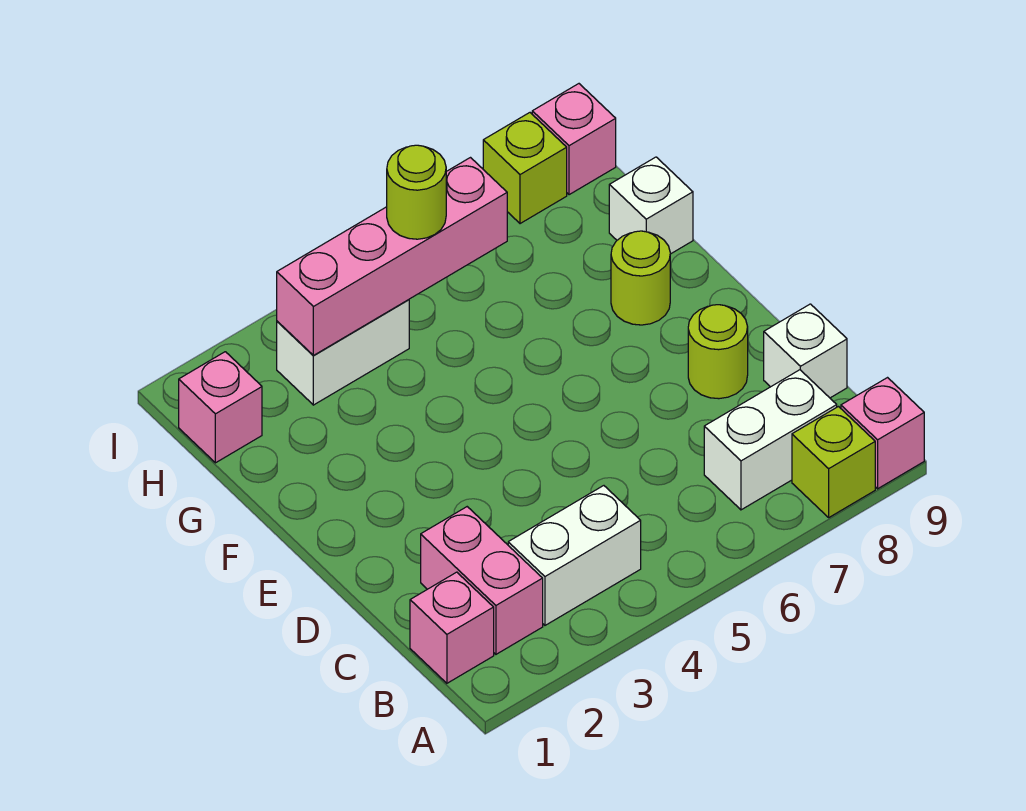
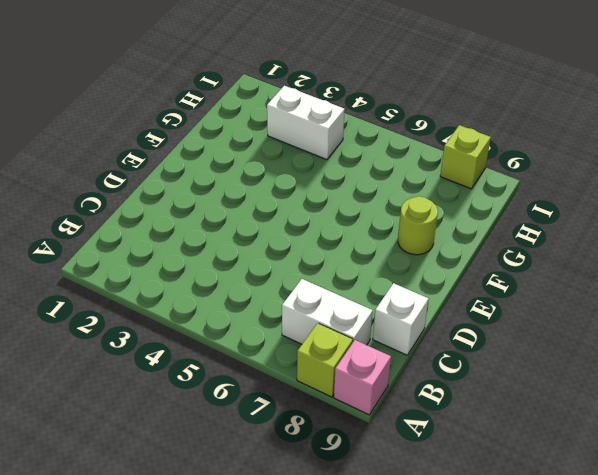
none -> pink 1x1 brick [410,572,494,683]
none -> pink 1x2 brick [421,507,543,654]
none -> white 1x2 brick [508,486,641,625]

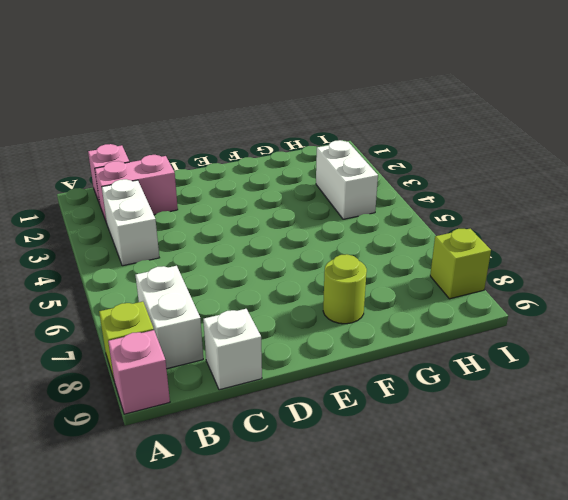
none -> lime 1x1 round brick [688,305,748,399]
none -> white 1x1 brick [609,157,693,254]
none -> pink 1x1 brick [179,352,262,463]

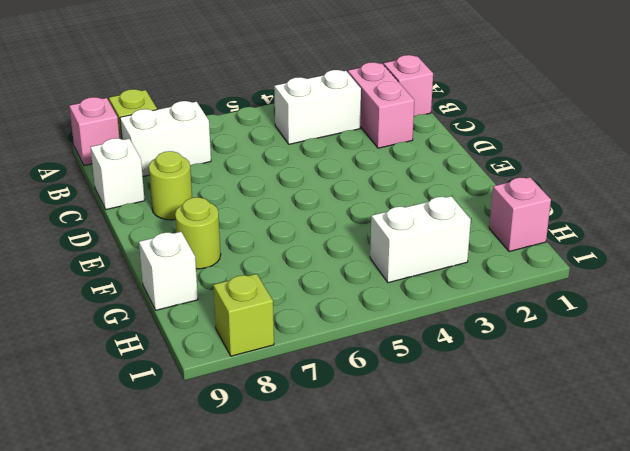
none -> pink 1x1 brick [532,84,616,195]
none -> pink 1x4 brick [277,158,507,355]
none -> lime 1x1 round brick [387,145,446,239]

